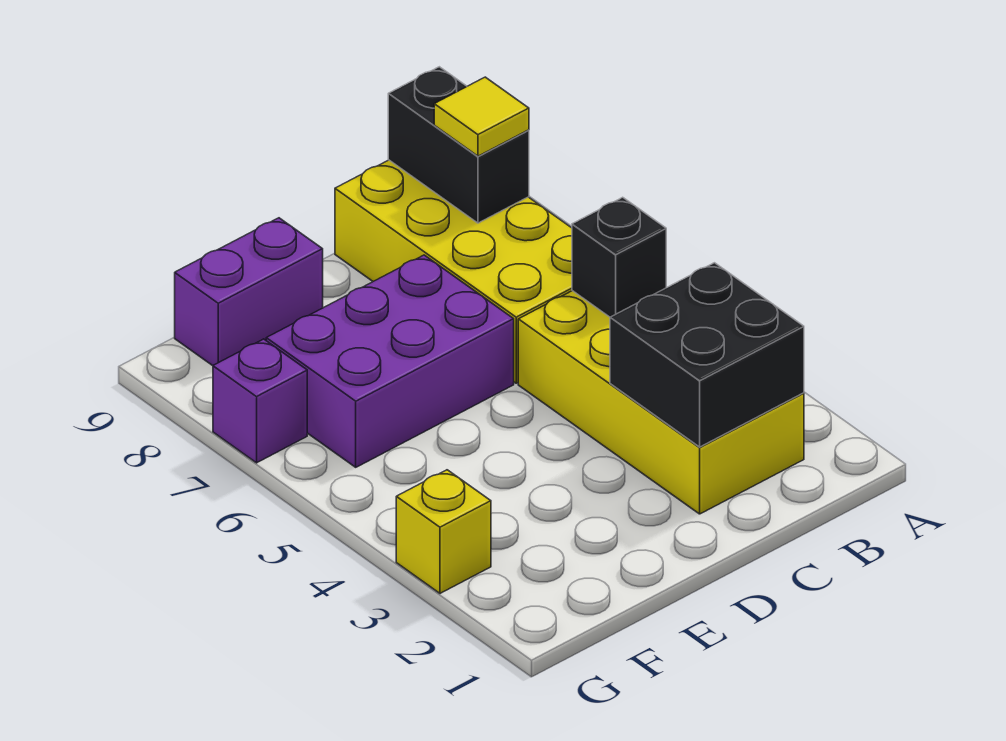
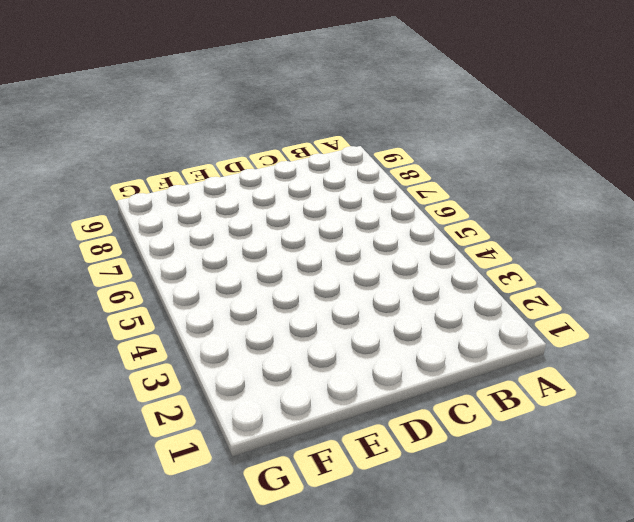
none -> yellow 2x4 brick [518,291,804,514]
none -> yellow 2x4 brick [335,160,572,383]

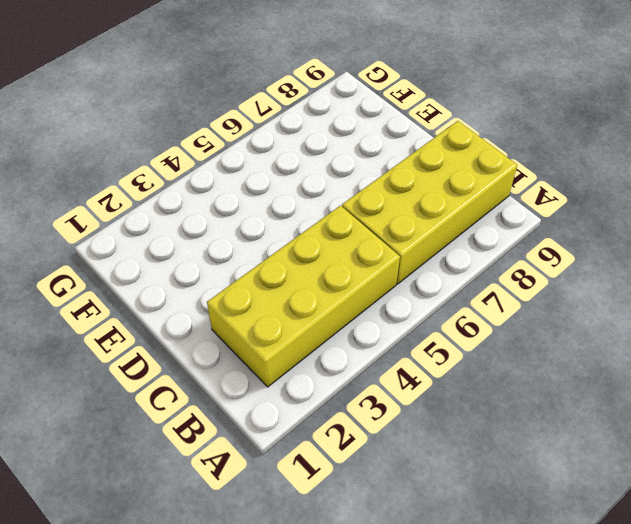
none -> purple 2x3 brick [266,255,514,467]
none -> purple 1x2 brick [175,218,323,366]

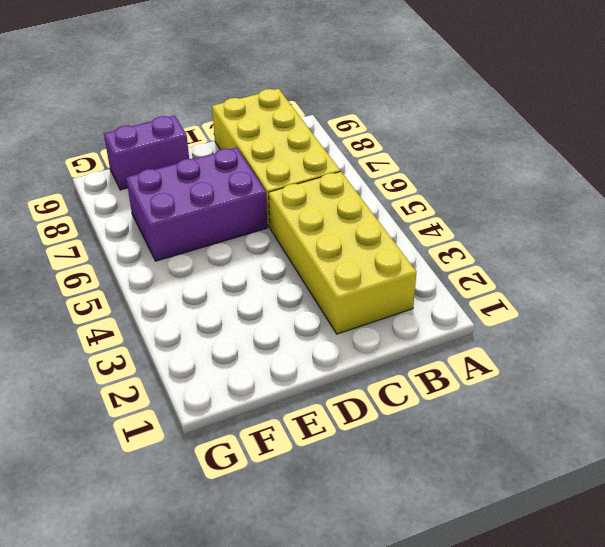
none -> yellow 1x1 brick [396,470,491,593]
none -> purple 1x1 brick [213,339,307,463]

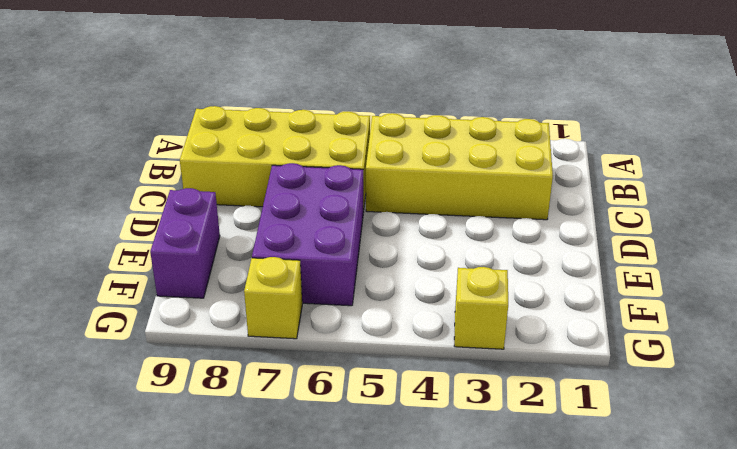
yellow 1x1 brick [244,257,302,339] -> purple 1x1 brick [213,339,307,463]
none -> black 2x2 brick [610,263,804,447]
none -> black 1x1 brick [572,197,666,317]

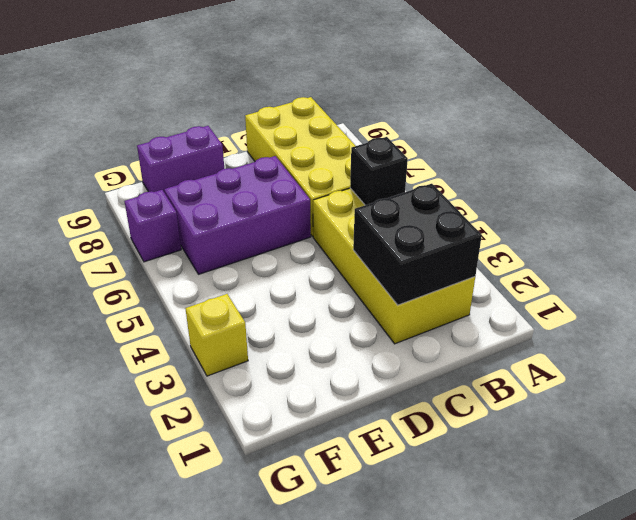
none -> black 1x2 brick [388,67,529,223]
none -> yellow 1x1 tile [434,77,529,156]

